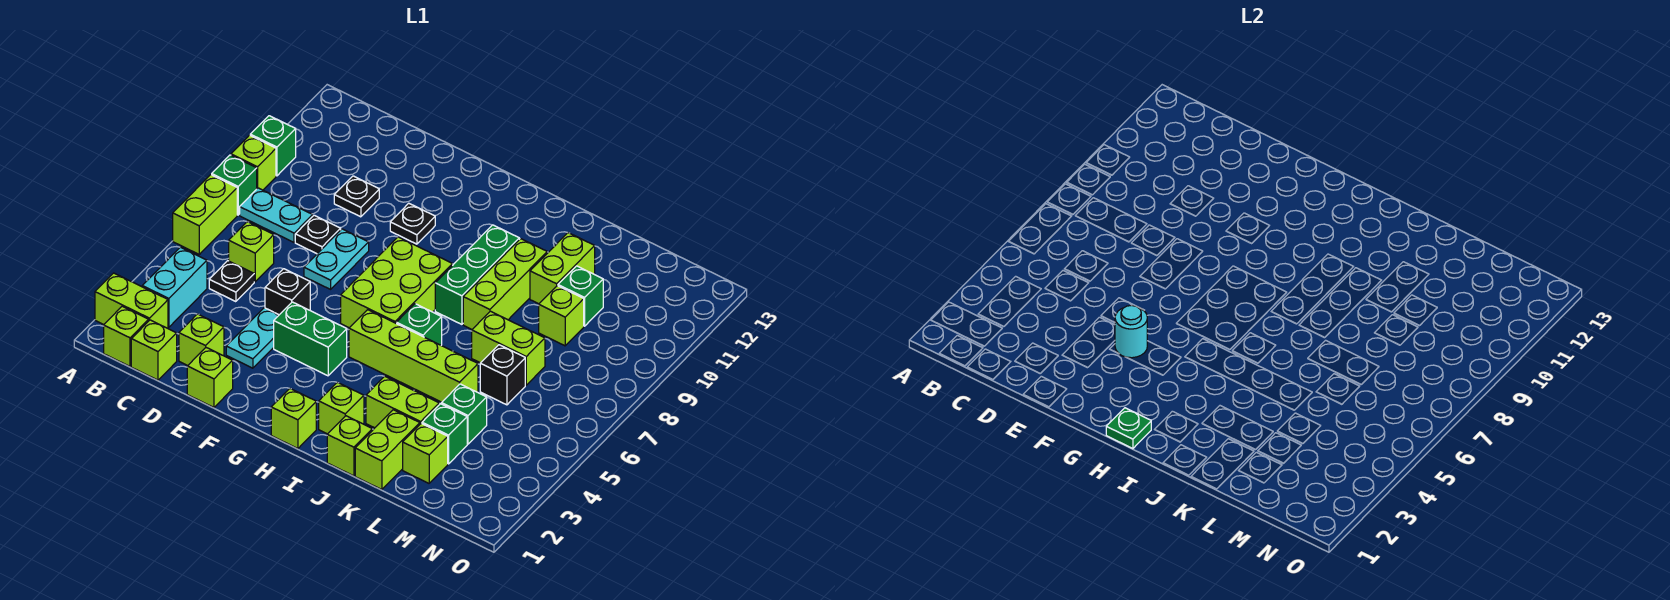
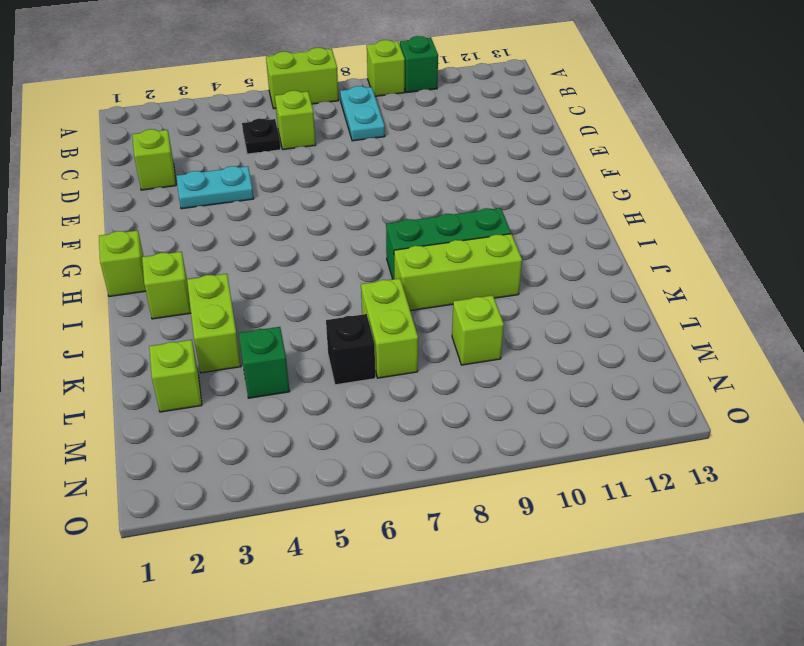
none -> lime 1x2 brick [95,273,168,328]
none -> green 1x1 brick [212,155,257,215]
none -> lime 1x1 brick [104,306,149,366]
none -> cyan 1x2 brick [142,247,207,327]

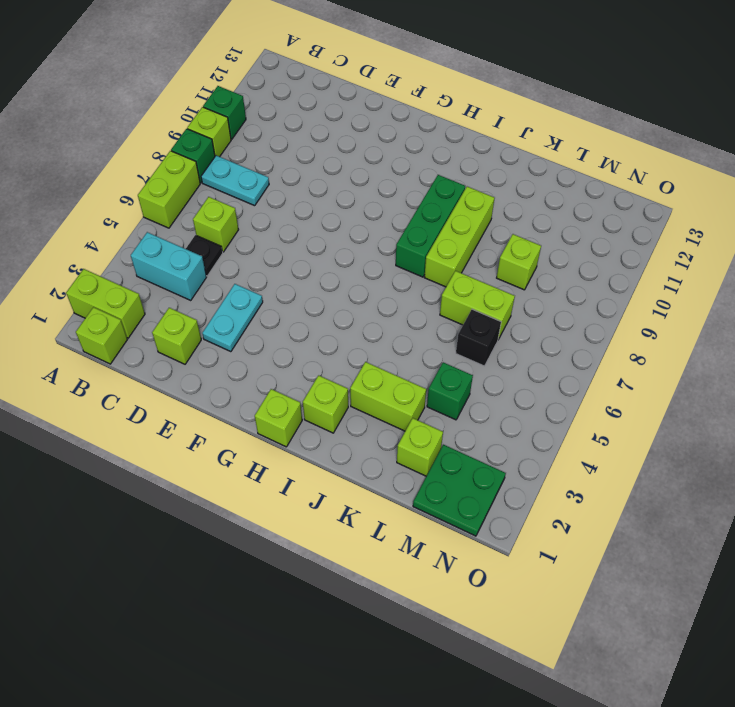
cyan 1x2 brick [131,232,206,300] -> cyan 1x2 brick turned to [142,247,207,327]
green 2x2 plate [413,445,506,536] -> none
none -> lime 1x1 brick [131,320,177,380]
none -> black 1x1 plate [295,215,341,254]
none -> black 1x1 plate [334,176,379,217]
none -> lime 1x1 brick [187,348,233,407]

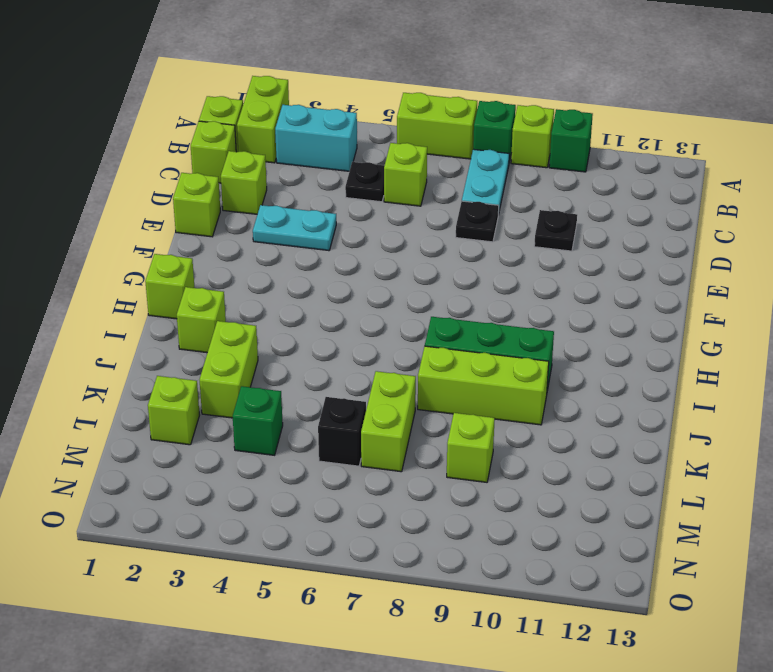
none -> black 1x1 brick [265,269,310,315]
none -> cyan 1x2 plate [304,229,369,289]
none -> green 1x2 brick [274,302,347,376]
none -> black 1x1 plate [390,203,435,244]

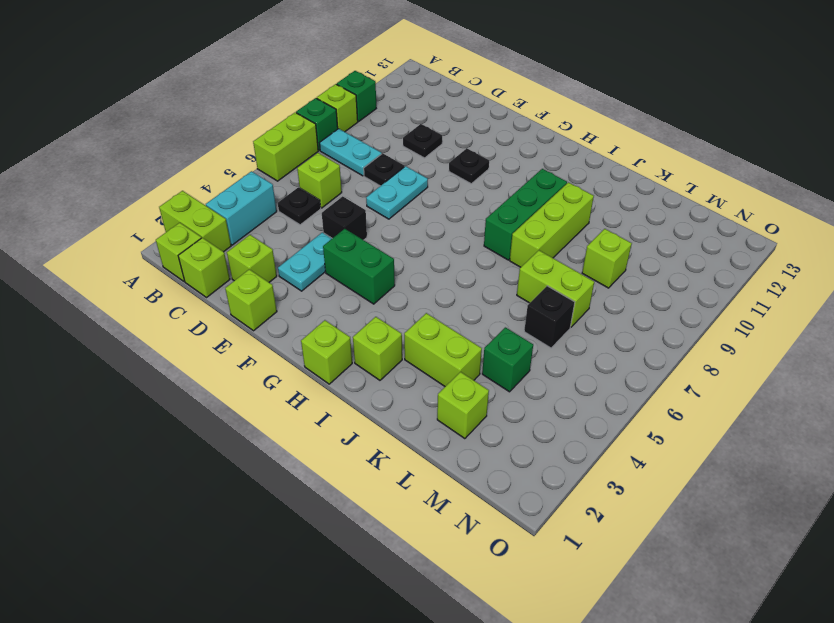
none -> lime 2x3 brick [341,237,452,328]
none -> lime 1x4 brick [349,310,478,402]
none -> green 1x1 brick [396,304,442,345]
none -> lime 1x1 brick [327,416,372,476]

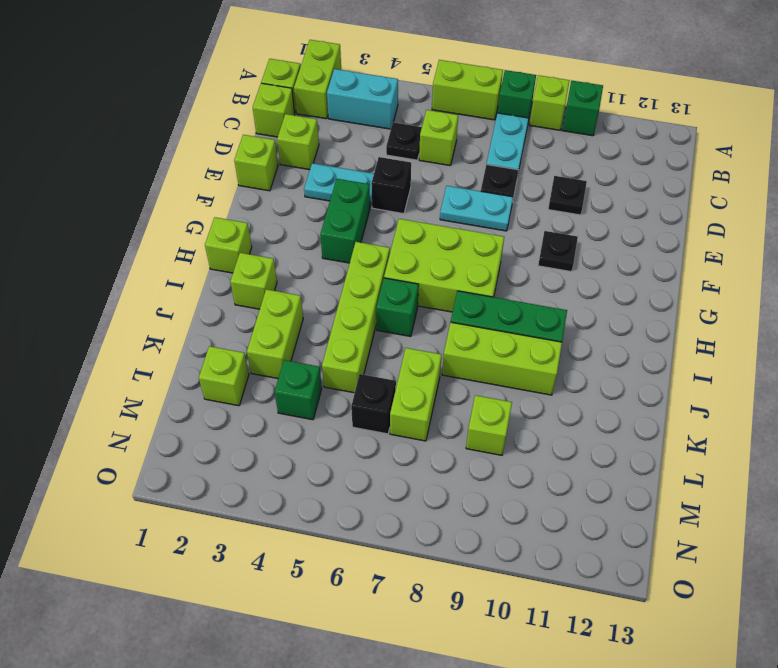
none -> lime 1x1 brick [327,416,372,476]
none -> lime 1x2 brick [355,410,420,490]
none -> lime 1x2 brick [530,233,595,304]
none -> green 1x1 brick [422,404,467,464]

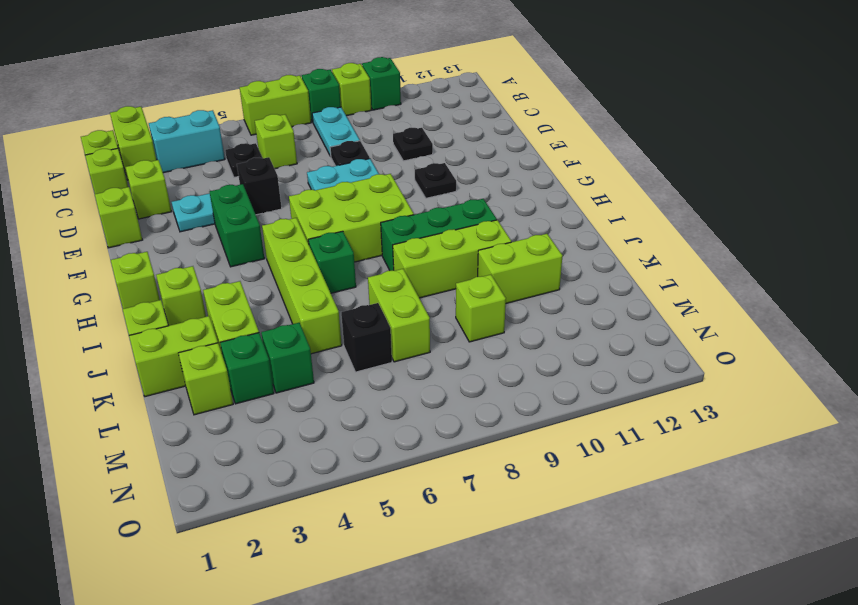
none -> green 1x1 brick [558,266,603,326]
none -> cyan 1x1 round brick [1115,306,1147,358]
none -> green 1x1 plate [1106,408,1151,449]

